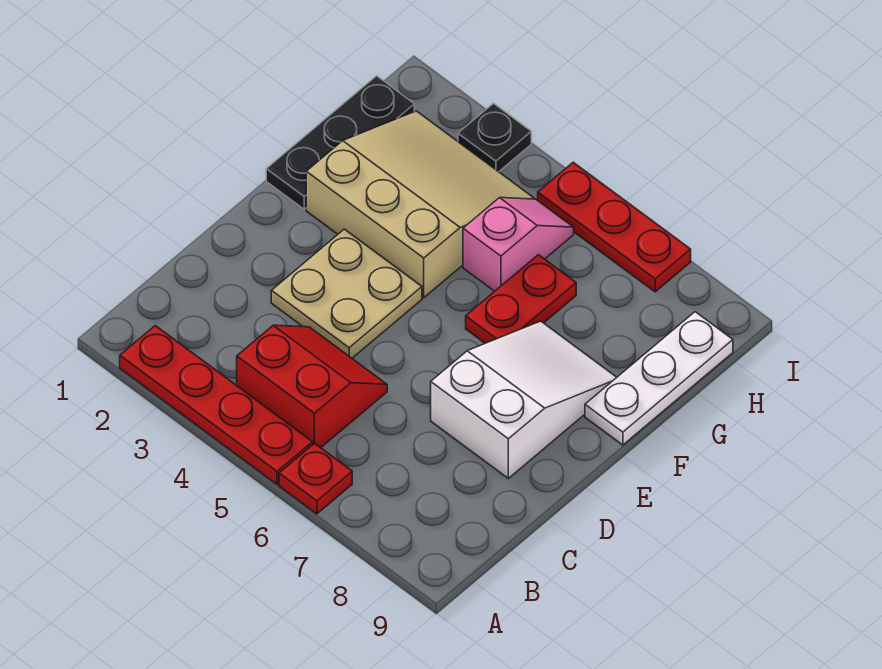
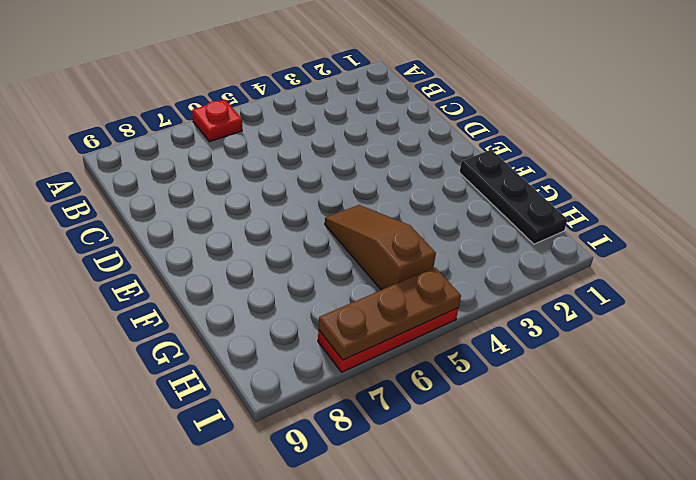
brown 1x3 slope [325,205,436,290] -> pink 1x2 slope [463,198,574,291]
brown 1x3 plate [319,267,461,360] -> none
none -> red 1x4 plate [120,326,313,484]
none -> red 2x2 slope [237,325,387,448]
none -> tan 2x2 plate [271,229,422,358]

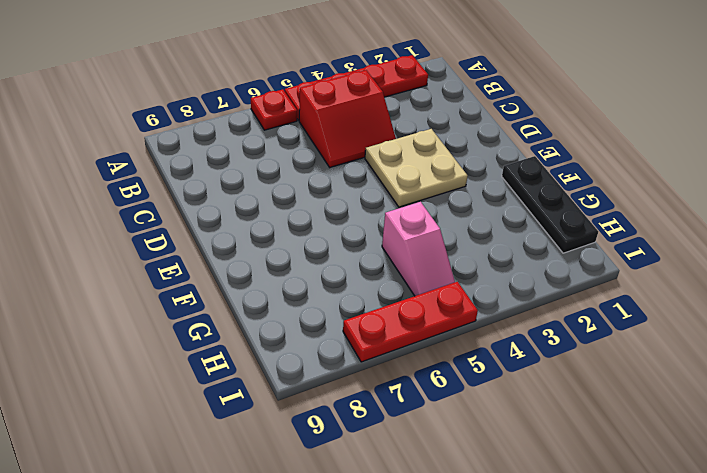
none -> white 2x3 slope [431,321,617,478]
none -> tan 3x3 slope [306,111,534,298]
none -> red 1x2 plate [466,255,576,343]

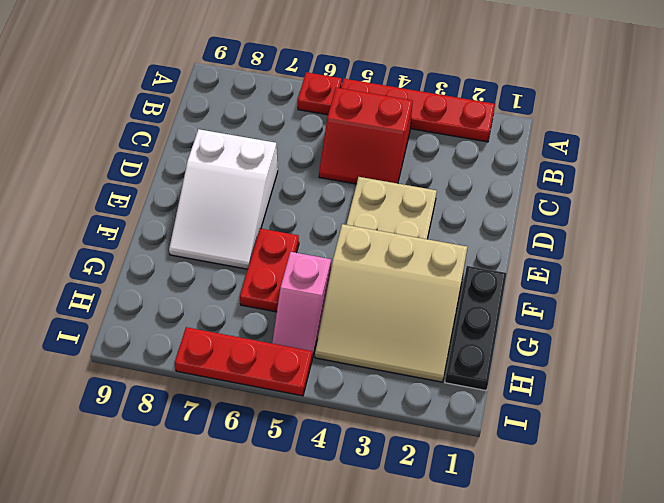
none -> white 1x3 plate [585,312,733,445]
none -> black 1x1 plate [458,103,531,172]

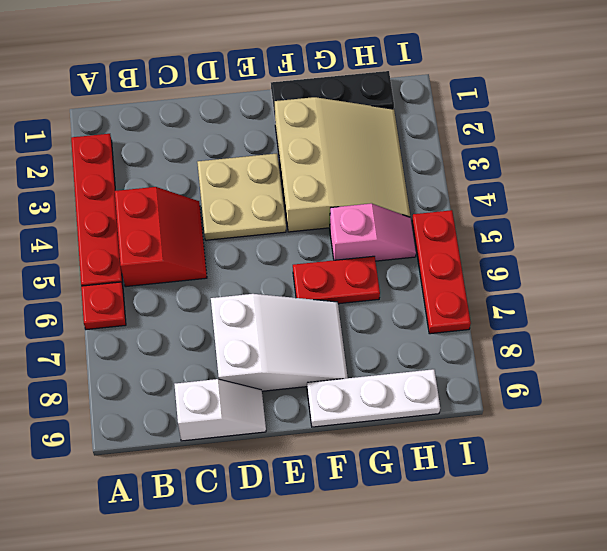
white 1x2 slope [174,379,266,441] -> none
none -> black 1x1 plate [458,103,531,172]

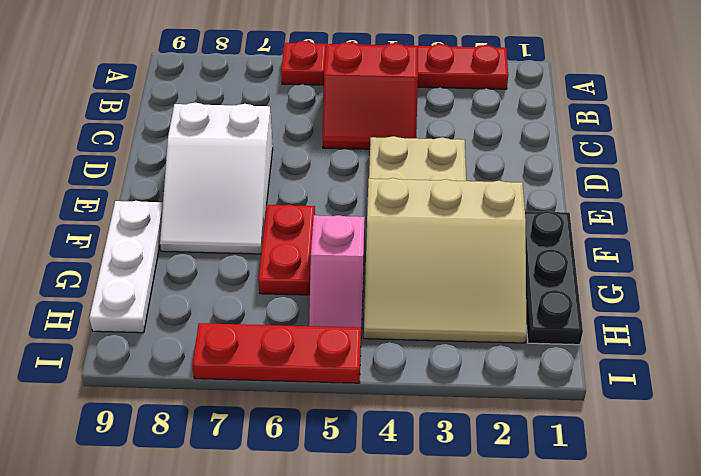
none -> black 1x1 plate [458,103,531,172]

